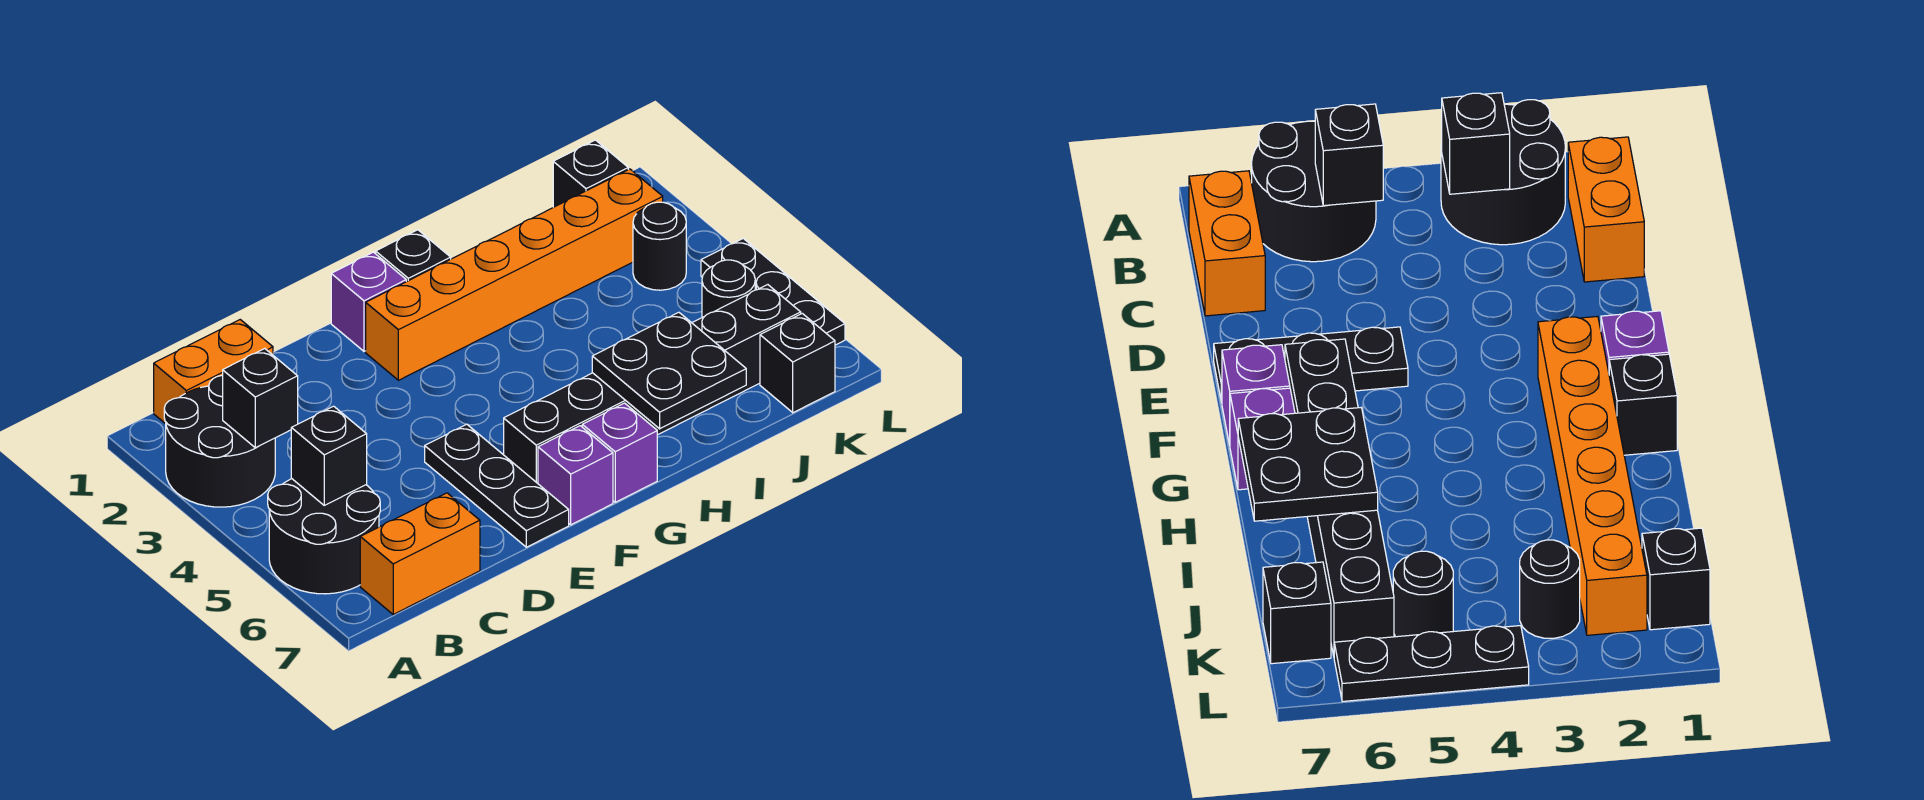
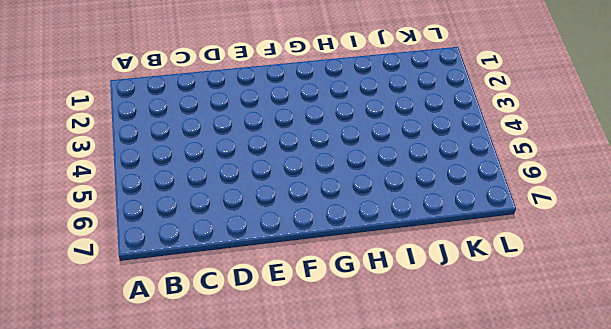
none -> black 2x2 round brick [164,375,275,507]
none -> black 2x2 round brick [268,479,380,594]
none -> orange 1x2 brick [154,320,273,424]

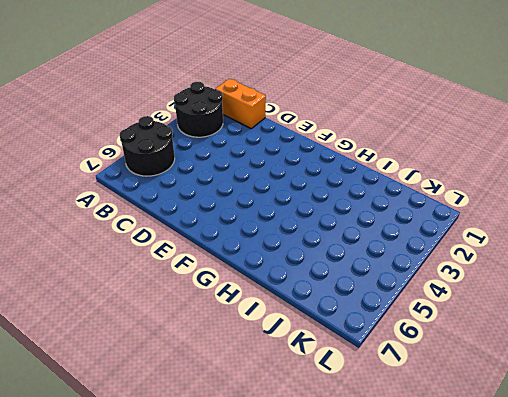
none -> orange 1x2 brick [360,493,480,614]
none -> black 1x3 plate [425,424,569,547]
none -> purple 1x1 brick [331,252,406,351]

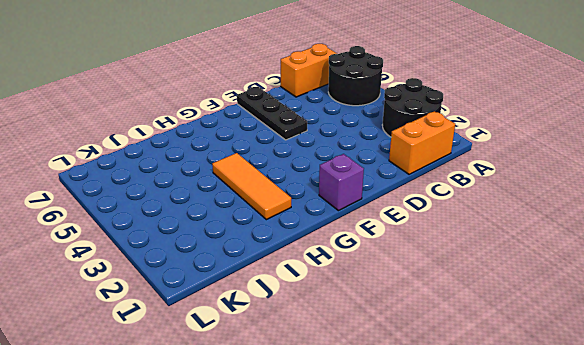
orange 1x3 tile [212,153,291,220] -> orange 1x6 brick [366,169,663,380]
none -> black 1x6 brick [504,285,801,483]
none -> purple 1x1 brick [538,426,613,525]
none -> black 1x1 brick [376,230,451,282]

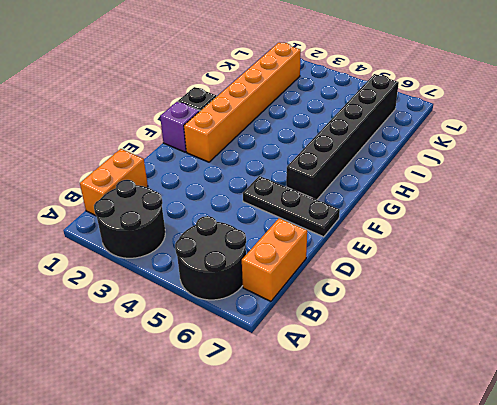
none -> purple 1x1 brick [538,426,613,525]
none -> purple 1x1 brick [582,403,657,502]
none -> black 1x1 brick [553,140,628,207]

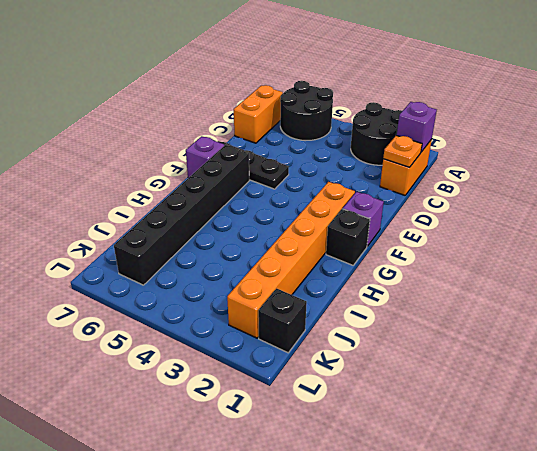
purple 1x1 brick [397,102,437,152] -> purple 1x1 brick moved to [582,403,657,502]
orange 1x1 plate [383,135,422,167] -> none
none -> black 1x1 round brick [633,202,686,290]
none -> black 1x1 round brick [702,260,755,317]
none -> black 1x1 brick [760,313,835,413]

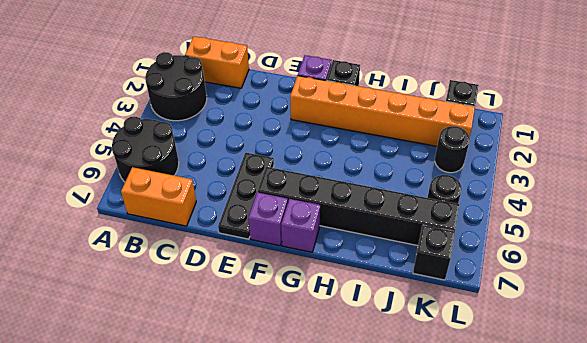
none -> black 1x3 plate [701,239,845,345]
none -> black 1x1 brick [223,348,298,448]
none -> black 1x1 brick [291,406,367,505]

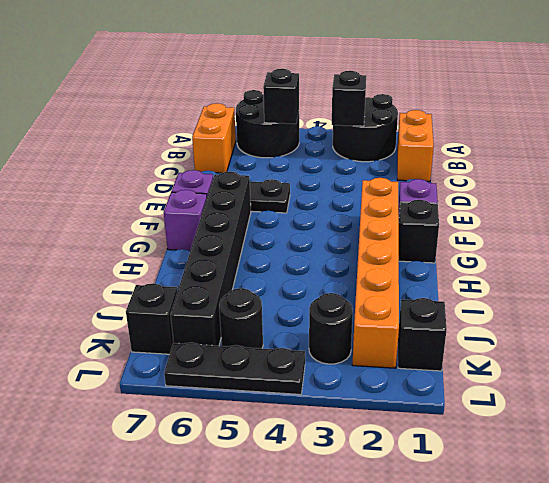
none -> black 2x2 plate [592,312,746,429]

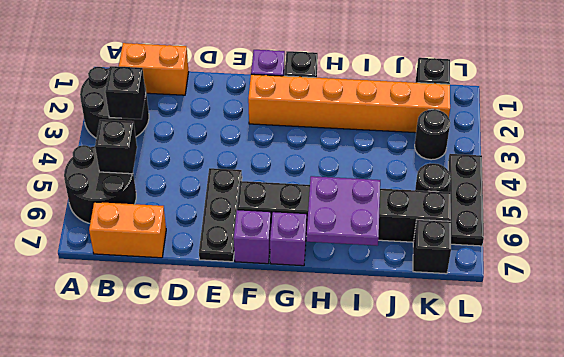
purple 2x2 plate [307,176,380,246] -> black 2x2 plate [592,312,746,429]

